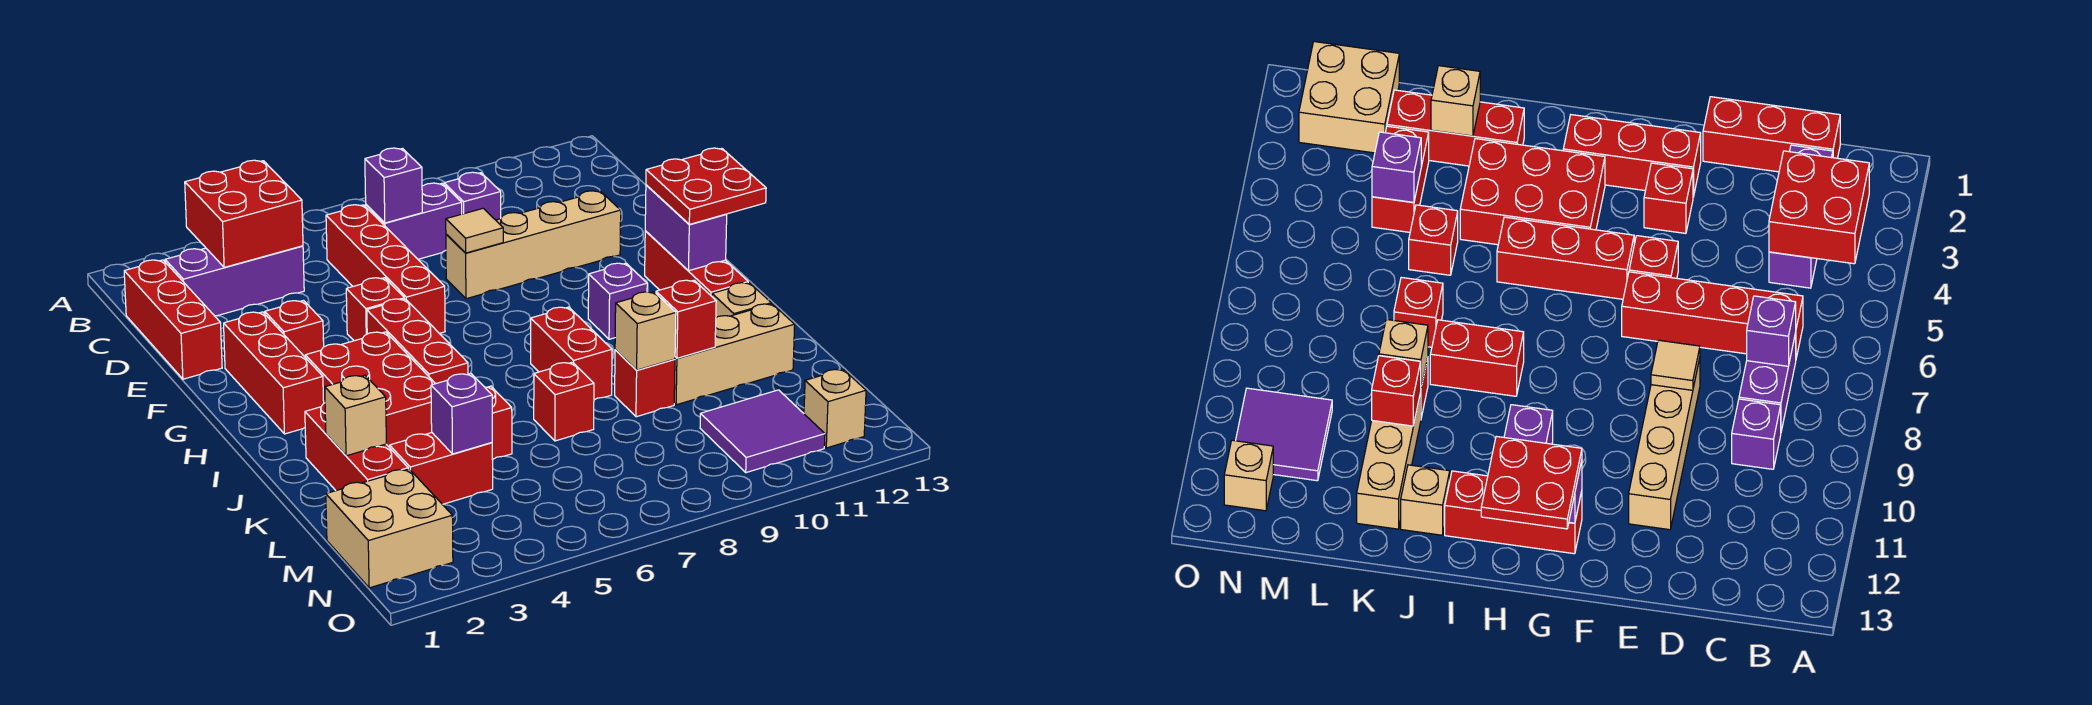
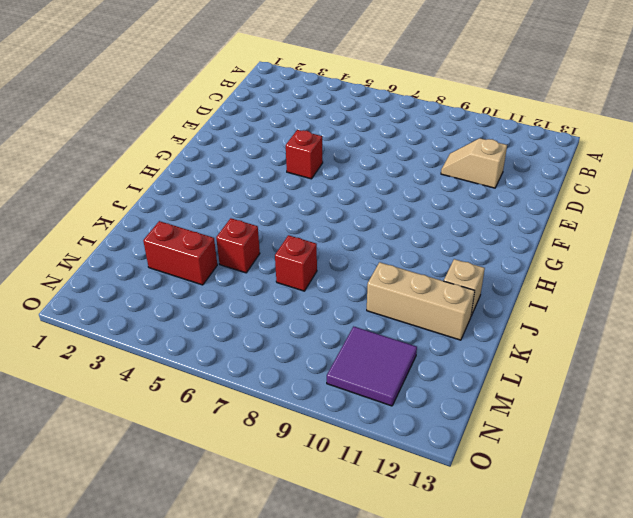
tan 1x2 slope [441,138,507,188] -> none
none -> red 1x3 brick [124,260,222,379]
none -> purple 1x3 brick [165,246,304,316]
none -> red 1x4 brick [326,205,445,333]
none -> purple 1x2 brick [366,183,462,259]

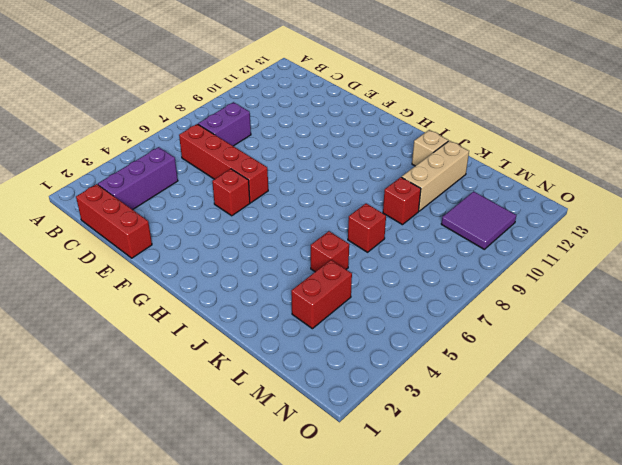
none -> purple 1x1 brick [444,172,501,220]
none -> tan 1x4 brick [446,191,621,299]
none -> red 1x3 brick [224,312,324,434]
none -> red 1x1 brick [265,301,324,357]

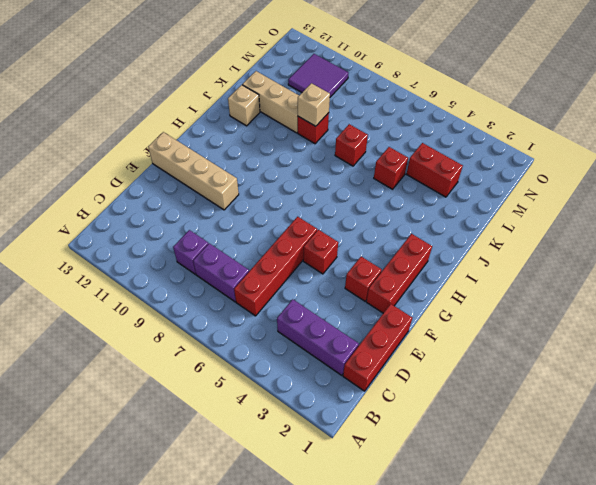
tan 1x4 brick [148,132,239,210] -> tan 1x4 brick moved to [446,191,621,299]
none -> red 1x3 brick [367,299,468,384]
none -> red 1x3 brick [645,231,748,296]
none -> red 2x3 brick [305,332,435,448]
none -> purple 1x1 brick [588,263,647,339]

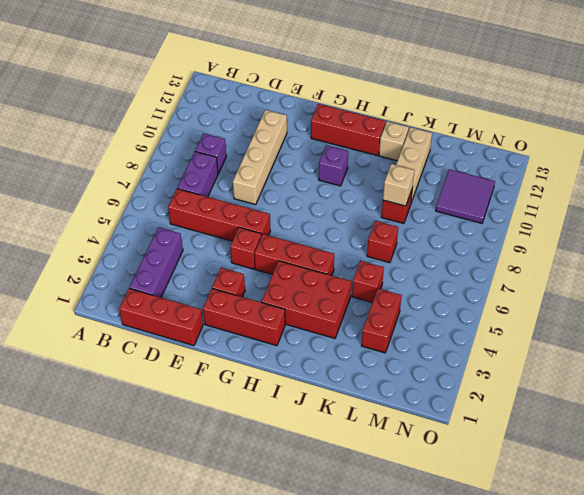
none -> red 1x2 brick [531,307,612,400]
none -> red 1x3 brick [305,403,408,491]
none -> tan 2x2 brick [326,469,453,588]
none -> tan 1x1 brick [804,369,866,448]

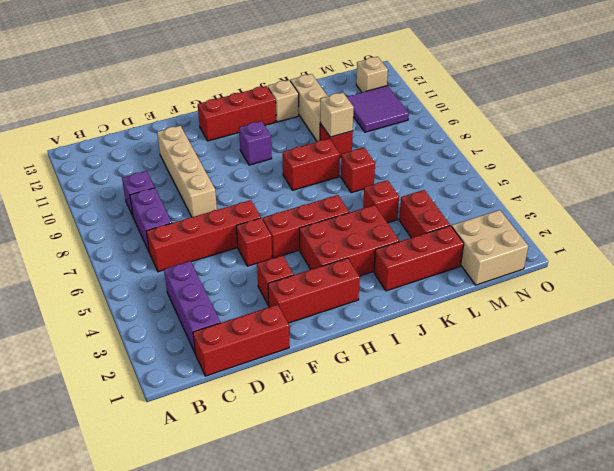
none -> red 2x2 brick [185,160,303,267]
none -> purple 1x1 brick [365,148,422,223]
none -> tan 1x1 tile [446,208,503,253]
none -> purple 1x2 brick [645,185,727,271]

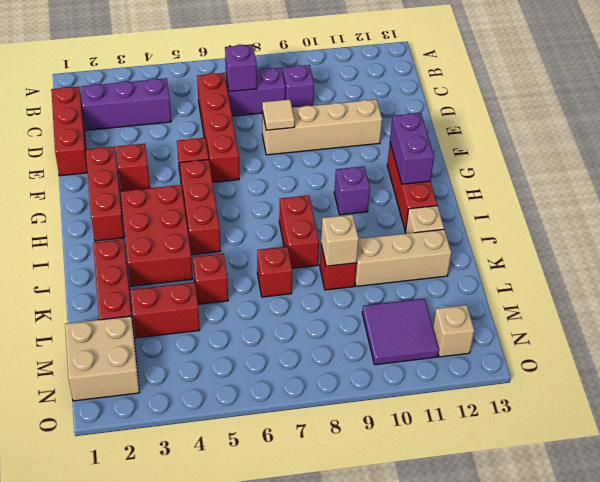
none -> red 2x2 brick [185,160,303,267]
none -> tan 1x1 brick [325,375,386,456]
none -> red 1x1 brick [656,280,716,358]
none -> purple 1x1 brick [431,374,492,454]

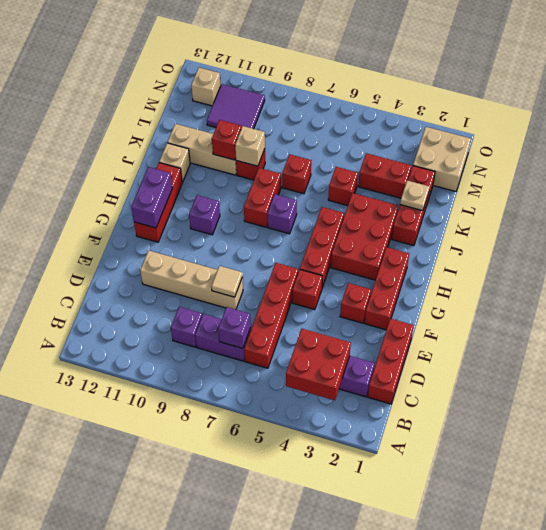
purple 1x1 brick [267,194,297,234] -> purple 1x1 brick moved to [431,374,492,454]
tan 1x1 plate [400,181,430,211] -> tan 1x1 brick [325,375,386,456]
none -> red 2x2 plate [646,148,766,224]

